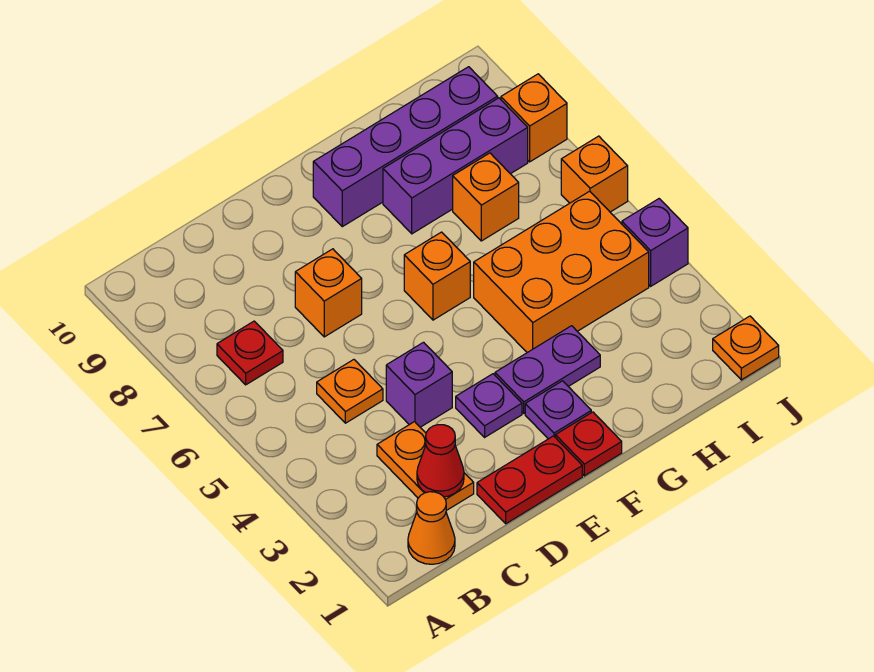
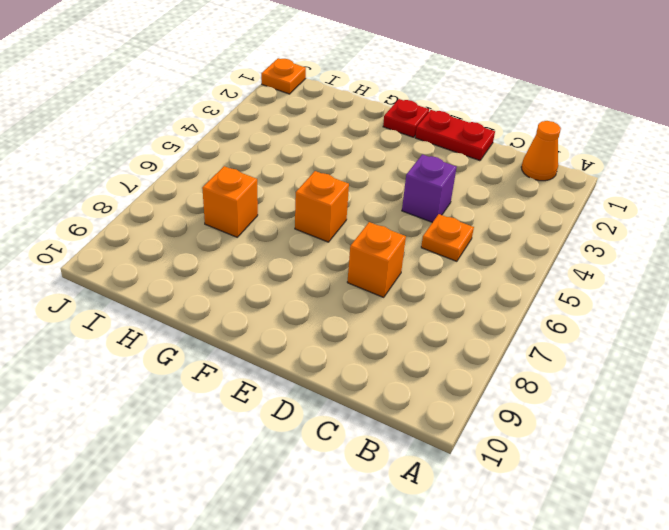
none -> red 1x1 plate [217,321,283,385]
none -> orange 1x2 plate [377,422,474,511]
none -> purple 1x1 plate [456,374,522,437]

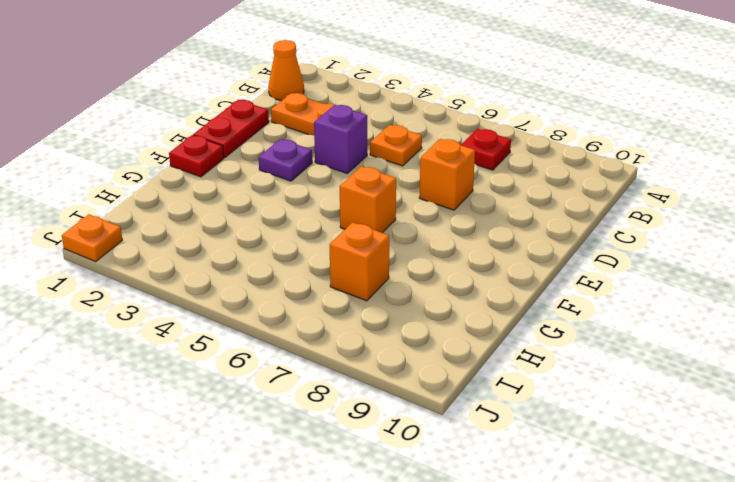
none -> purple 1x1 plate [525,381,591,439]
none -> purple 1x2 plate [495,326,600,413]
none -> purple 1x4 brick [313,67,498,227]

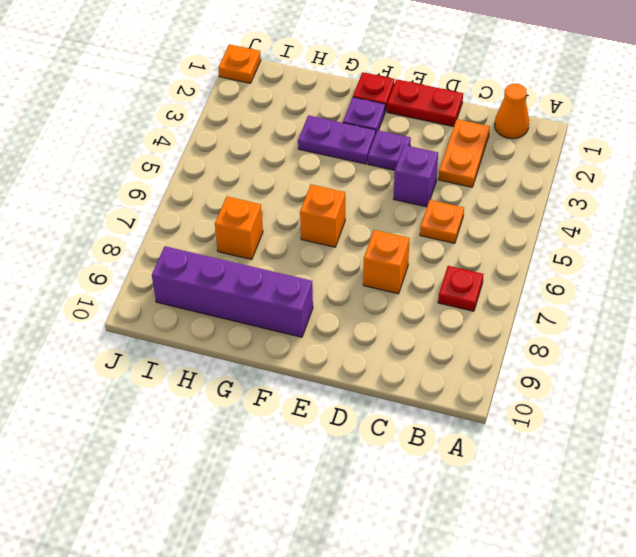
none -> orange 2x3 brick [474,191,649,353]
none -> purple 1x3 brick [383,98,528,234]
none -> purple 1x1 brick [622,199,688,286]

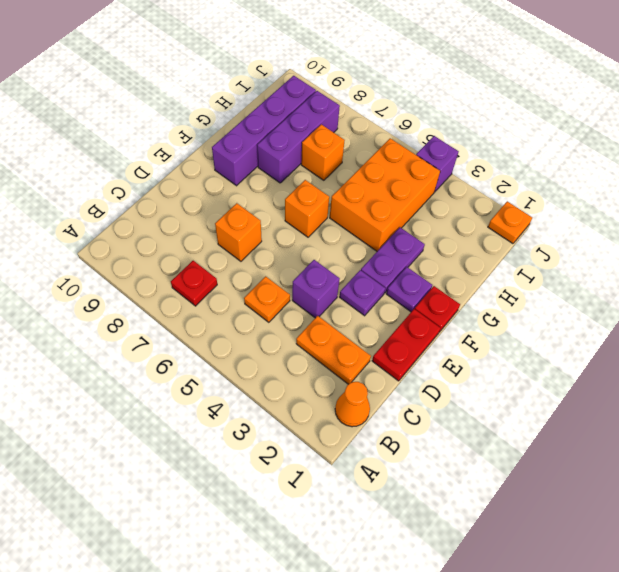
none -> orange 1x1 brick [561,136,628,212]
none -> orange 1x1 brick [501,74,567,162]
none -> red 1x1 cone [417,425,464,497]

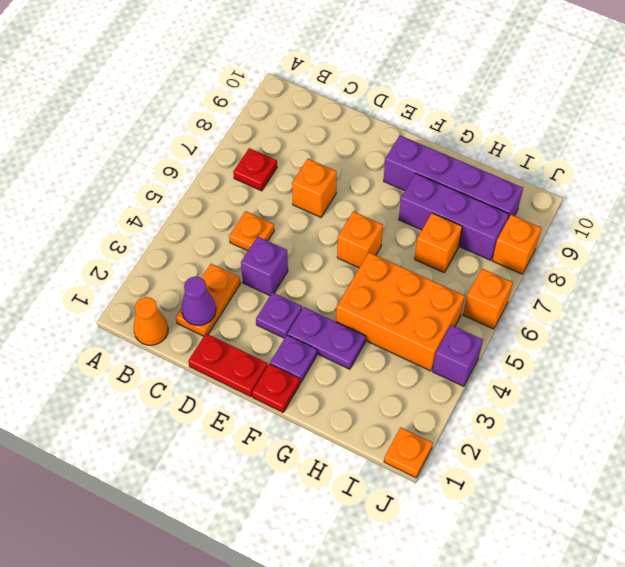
purple 1x1 cone [181,276,216,325] -> red 1x1 cone [417,425,464,497]

